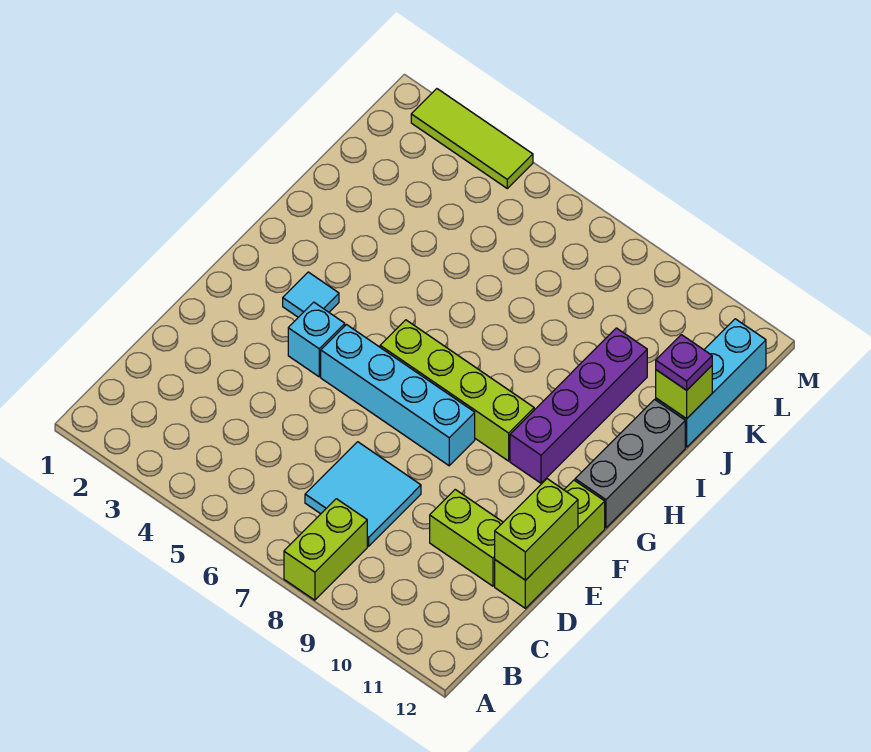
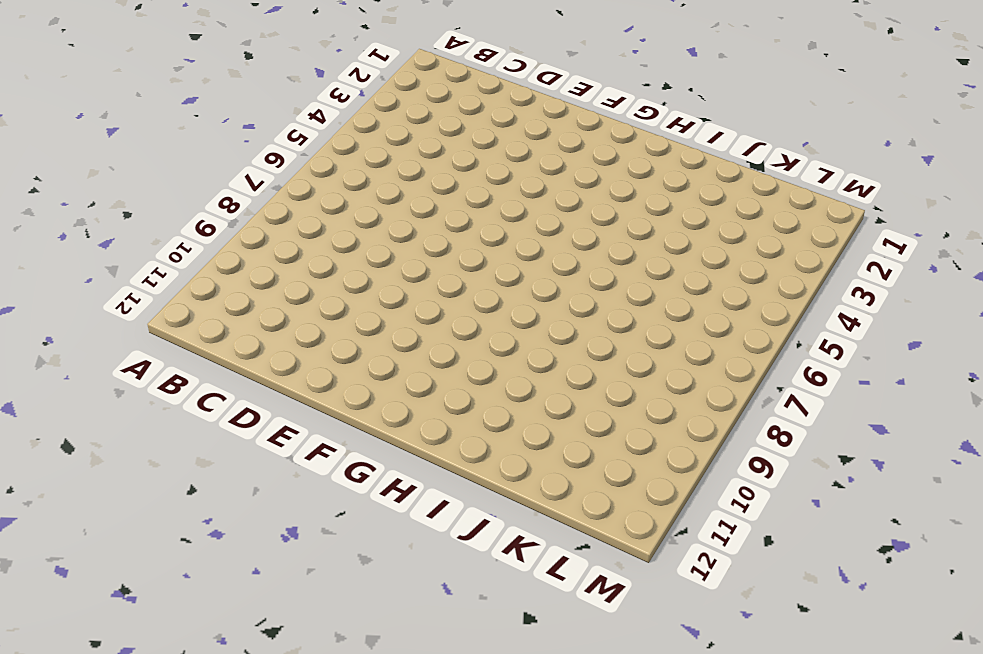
none -> lime 1x2 brick [284,499,367,600]
none -> cyan 2x2 tile [305,442,421,546]
none -> lime 1x2 brick [430,490,503,586]

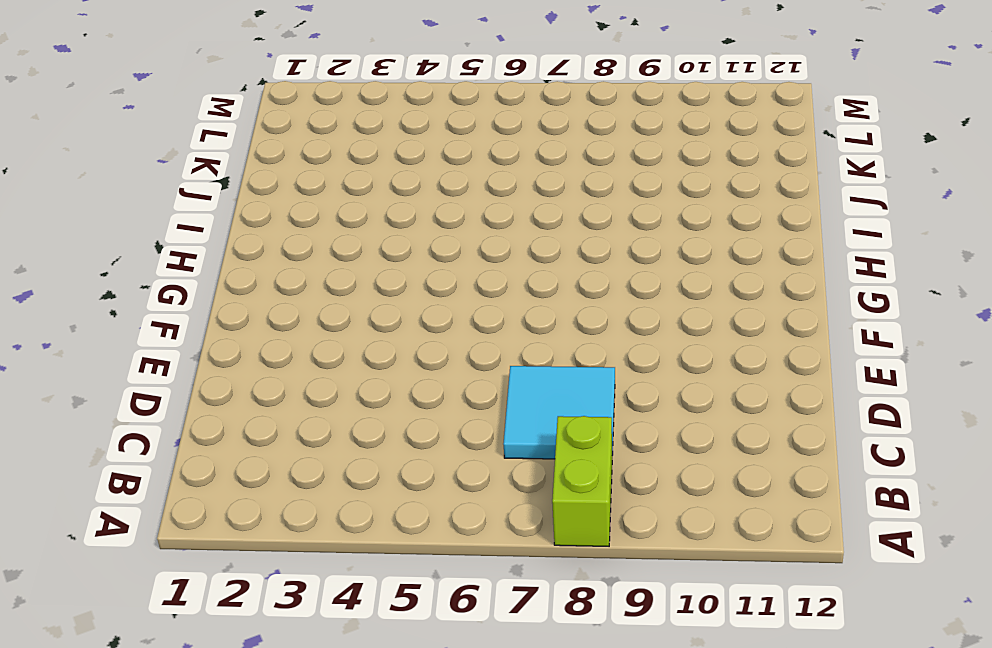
none -> lime 1x2 brick [430,490,503,586]
none -> lime 1x3 brick [495,480,605,608]
none -> cyan 1x1 brick [288,302,345,377]

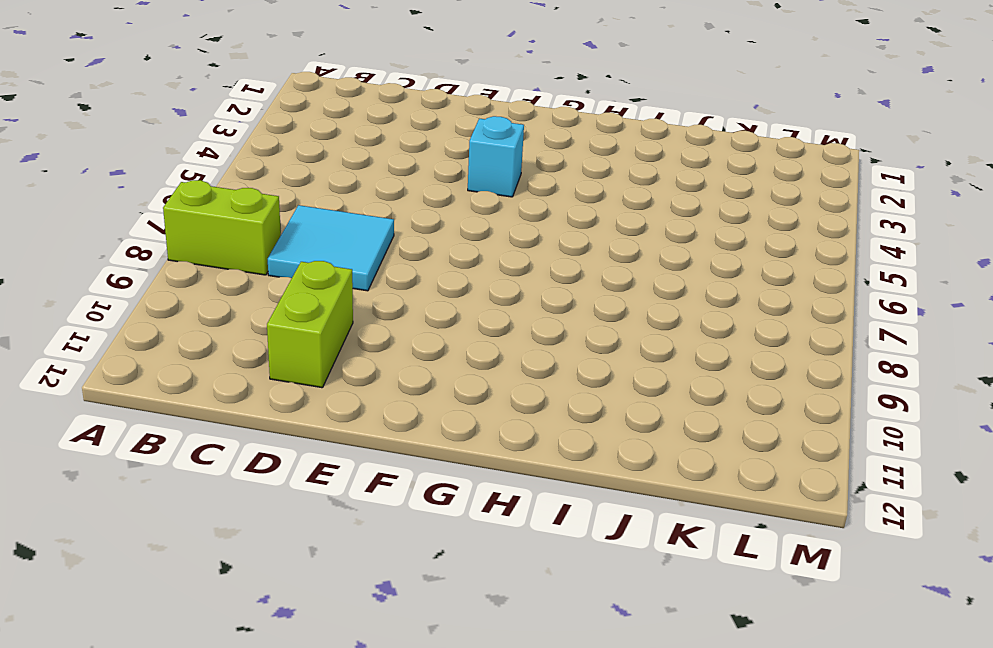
none -> lime 1x3 brick [495,480,605,608]
none -> cyan 1x4 brick [321,325,475,466]
none -> cyan 1x1 tile [283,272,339,317]

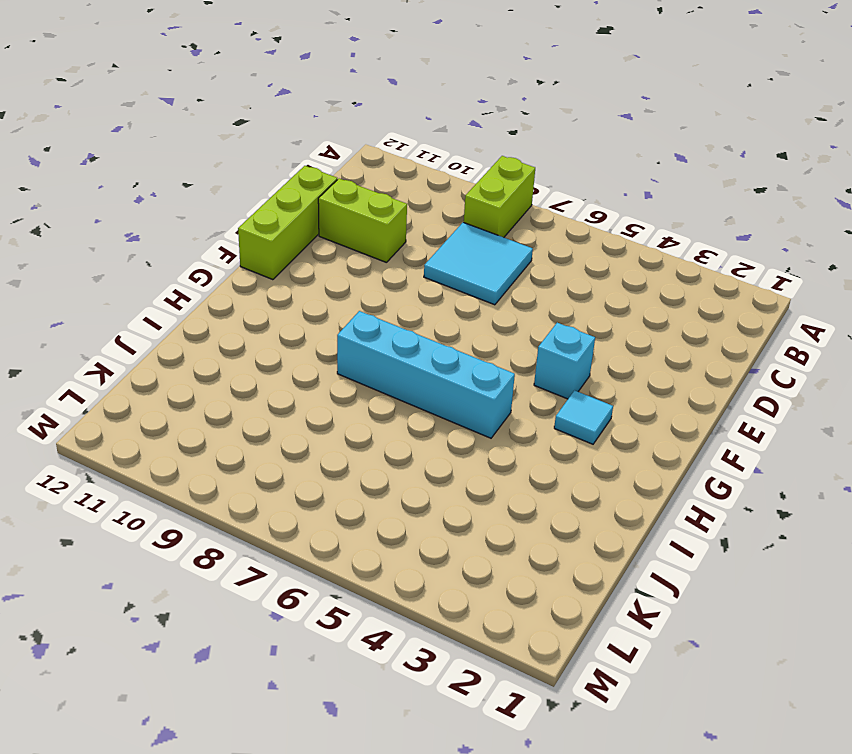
cyan 1x4 brick [337,311,515,438] -> cyan 1x4 brick moved to [321,325,475,466]
none -> lime 1x4 brick [380,320,534,461]
none -> purple 1x4 brick [510,328,647,483]
none -> grey 1x3 brick [575,400,685,528]

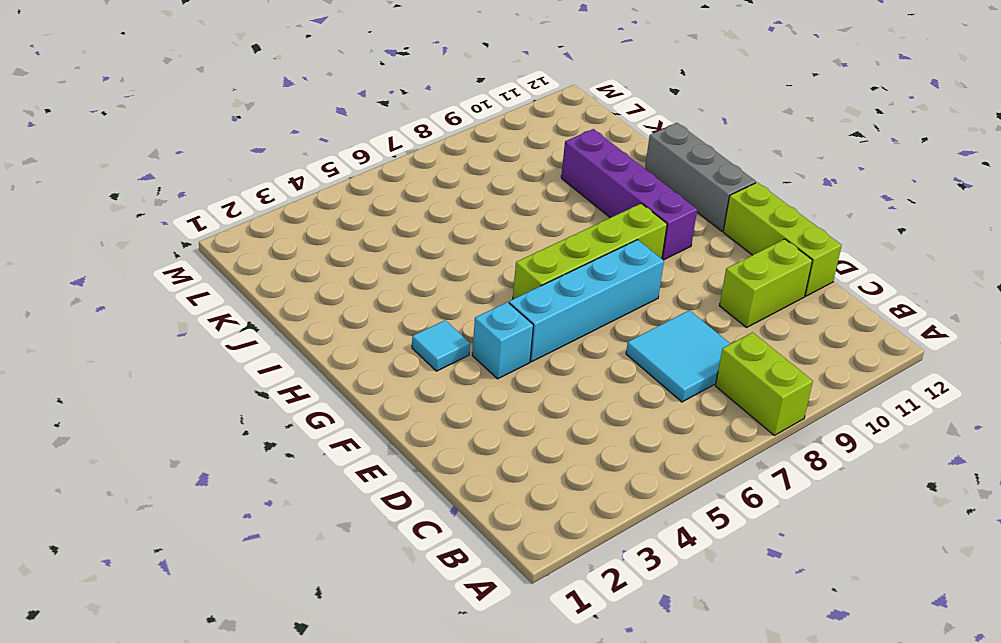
none -> cyan 1x3 brick [656,319,766,447]
none -> lime 1x3 tile [411,89,533,188]
none -> lime 1x2 brick [495,479,578,580]

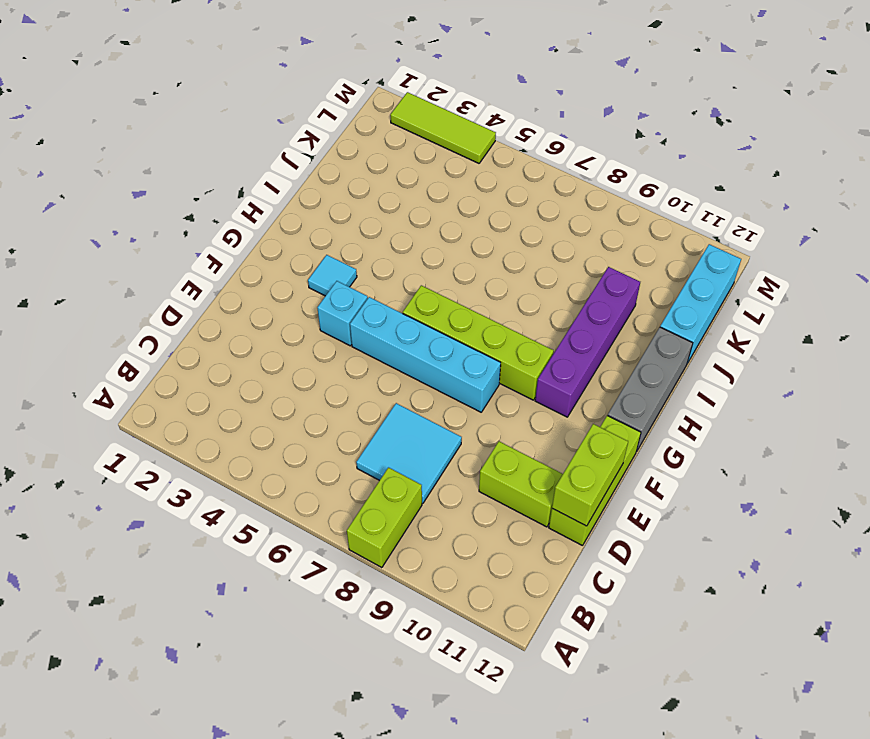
none -> lime 1x1 brick [656,366,712,419]
none -> purple 1x1 plate [656,335,712,390]

